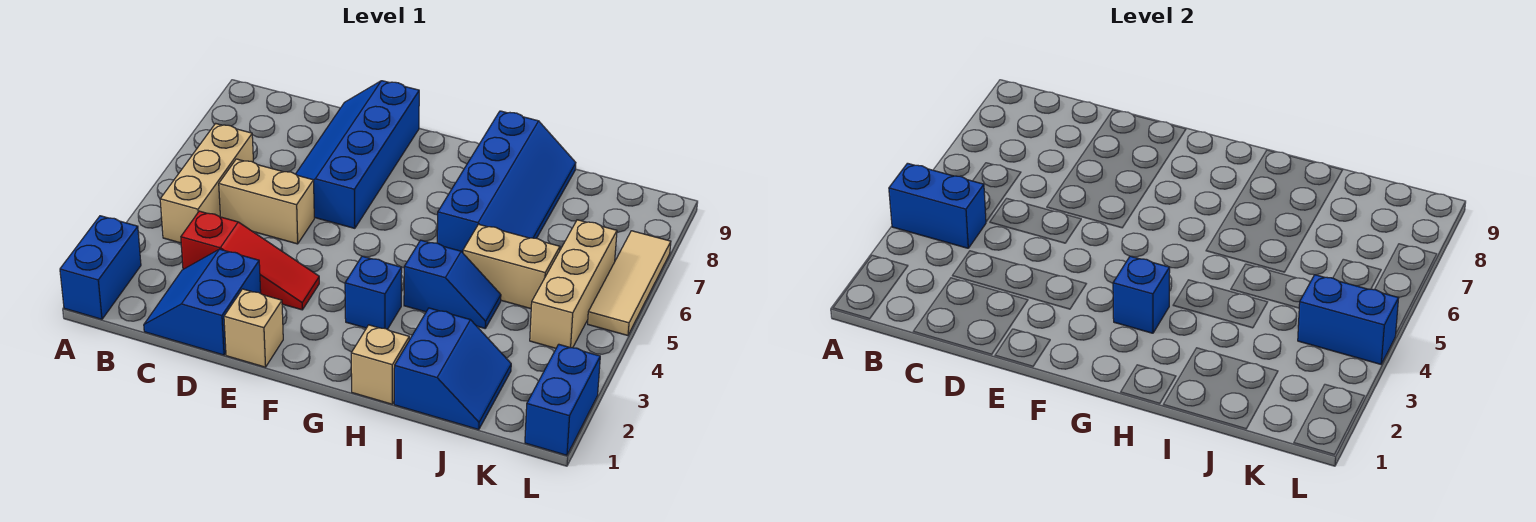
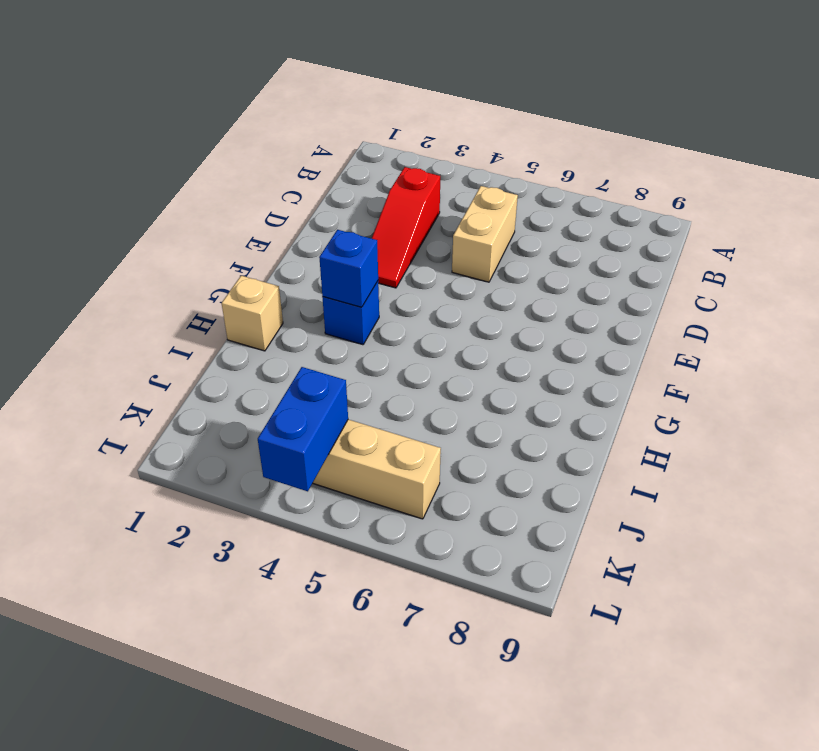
none -> blue 1x2 brick [60,216,141,319]
none -> tan 1x3 brick [160,123,253,243]
none -> blue 2x2 slope [144,249,261,355]

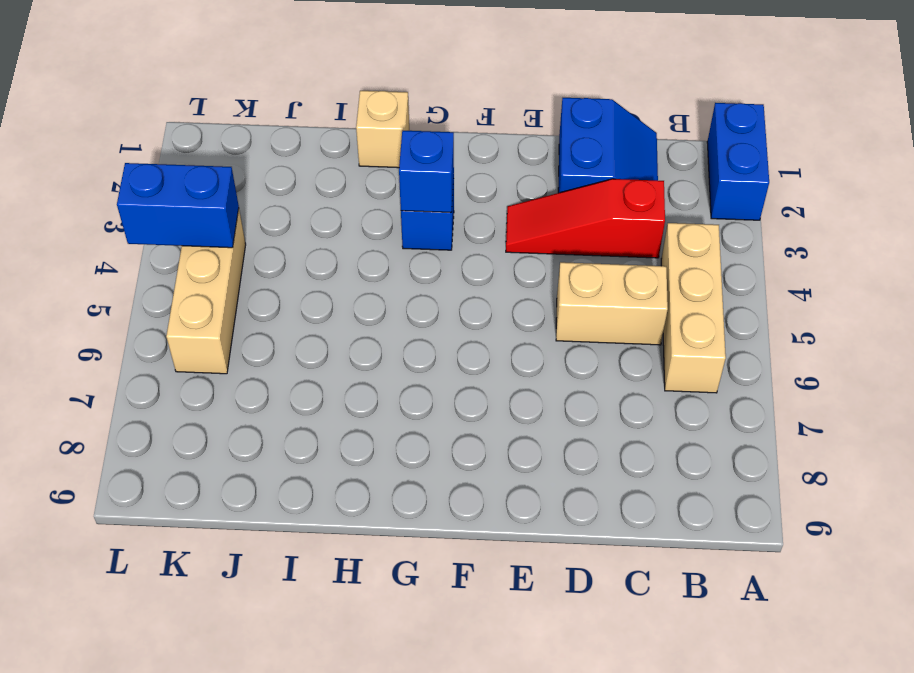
none -> blue 2x4 slope [296,81,419,228]
none -> tan 1x1 brick [224,289,283,367]
none -> blue 1x2 slope [404,240,501,328]

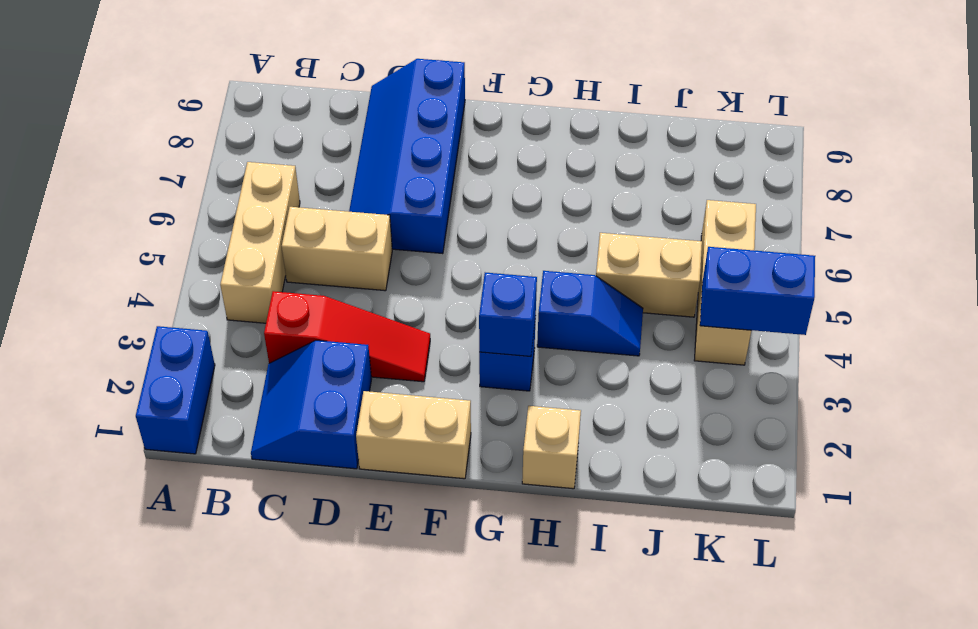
tan 1x2 brick [356,391,471,479] -> tan 1x1 brick [224,289,283,367]
none -> blue 2x4 slope [437,111,576,253]
none -> blue 2x2 slope [394,308,511,430]
none -> blue 1x2 brick [525,344,600,455]

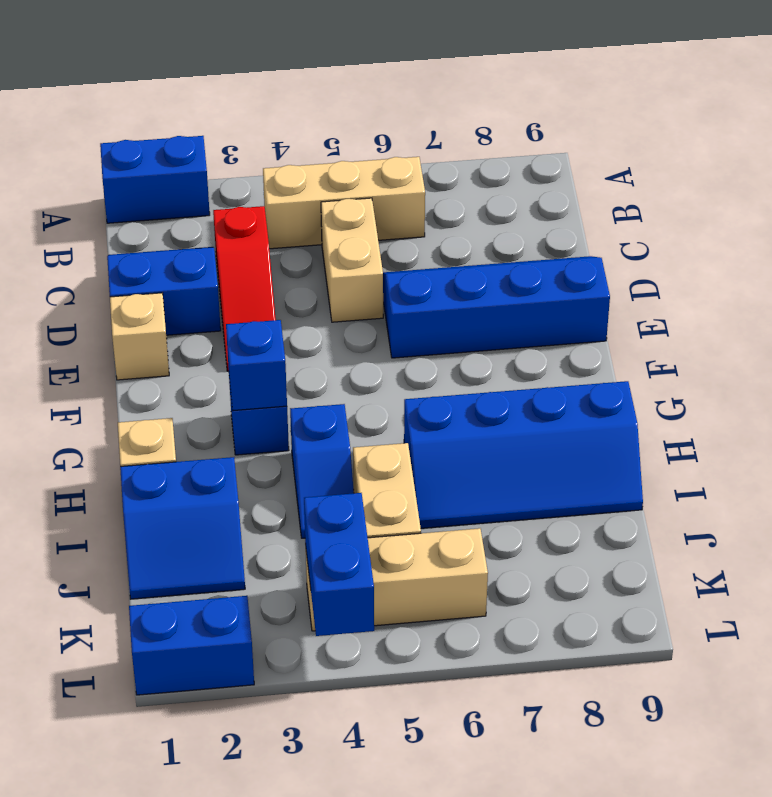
none -> tan 1x3 tile [588,231,671,336]
none -> blue 1x2 brick [889,163,986,248]

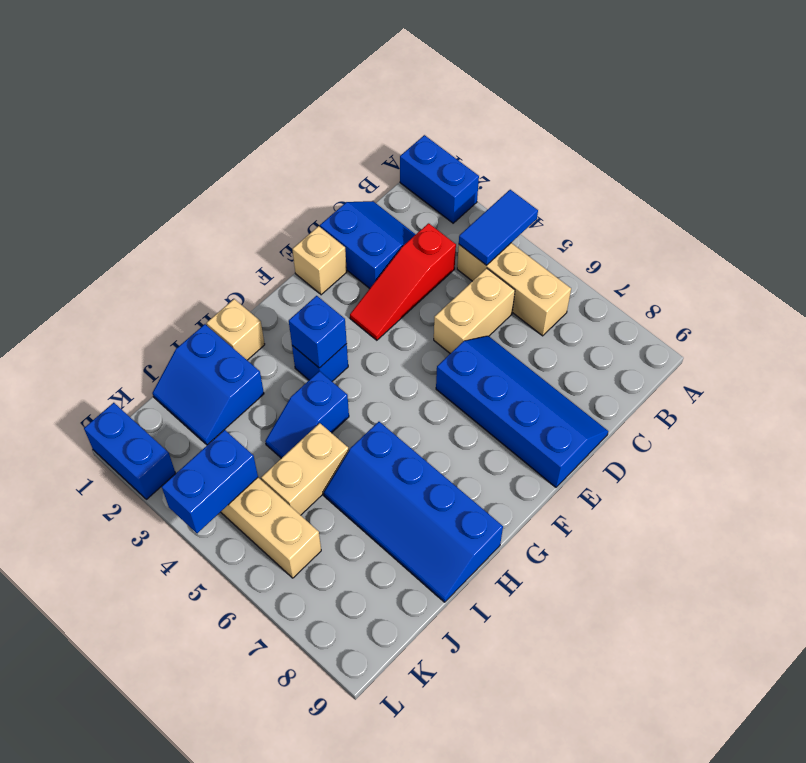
blue 1x2 tile [459,190,538,265] -> blue 1x2 brick [889,163,986,248]
none -> tan 1x3 tile [588,231,671,336]

